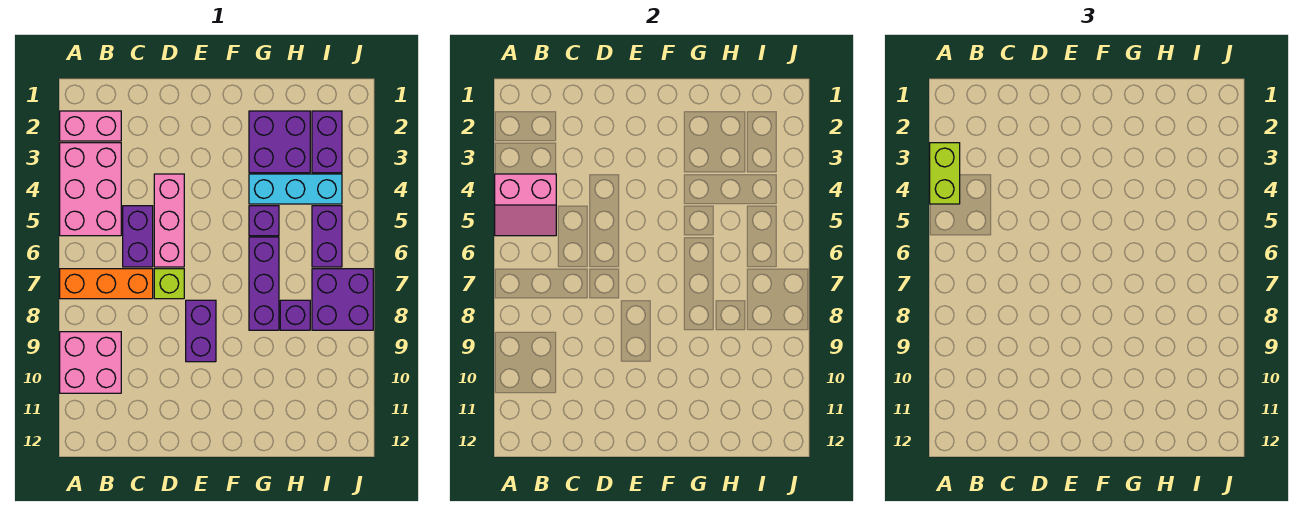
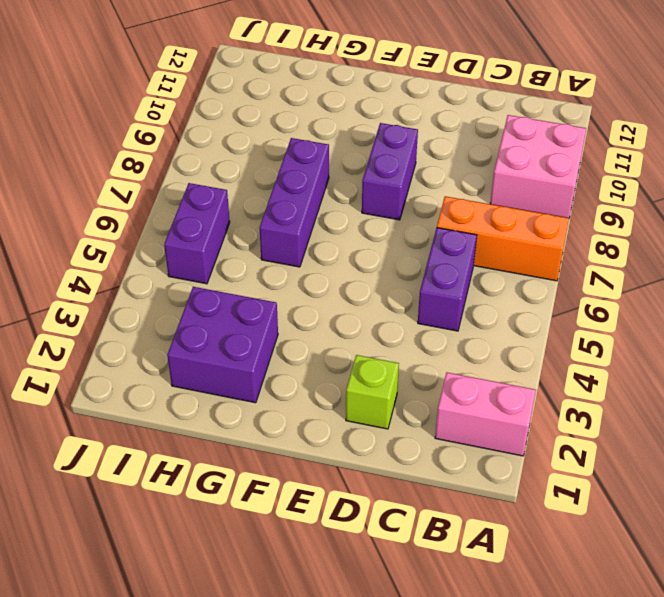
lime 1x1 brick [346,355,399,429] -> lime 1x1 brick moved to [154,269,184,299]
none -> pink 2x3 brick [60,143,121,236]
none -> pink 1x3 brick [154,174,184,267]
none -> cyan 1x3 brick [249,174,342,204]

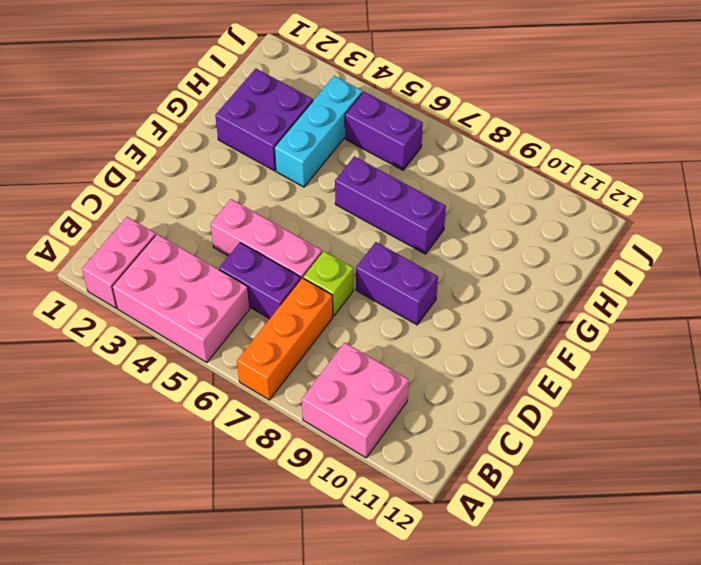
none -> purple 1x1 brick [249,206,279,236]
none -> purple 1x1 brick [280,300,310,330]
none -> purple 1x2 brick [312,111,342,173]

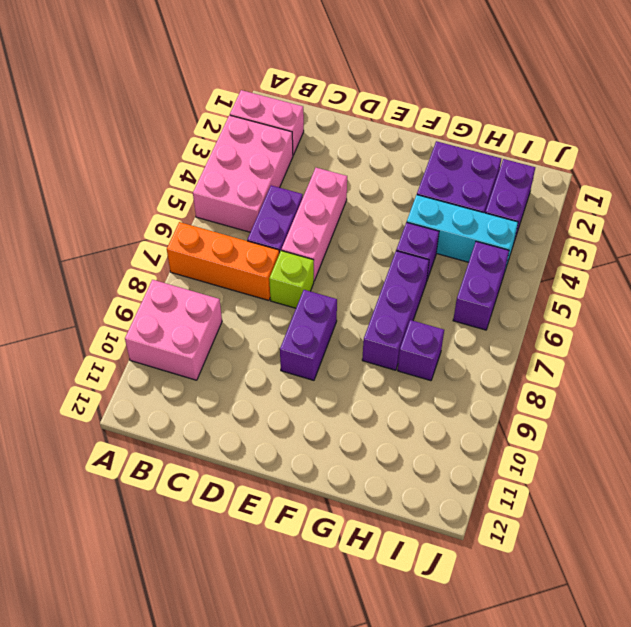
none -> purple 2x2 brick [312,269,373,330]
none -> pink 2x2 slope [495,174,556,236]
none -> lime 1x2 brick [930,143,960,204]

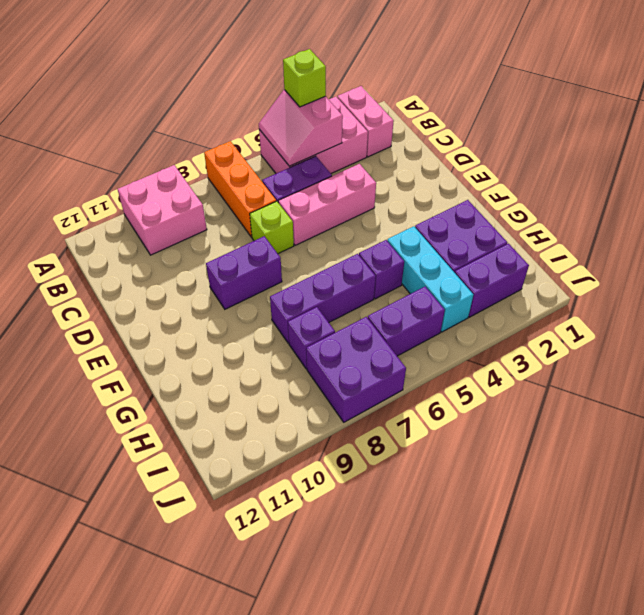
lime 1x1 brick [283,49,326,107] -> lime 1x2 brick [930,143,960,204]

